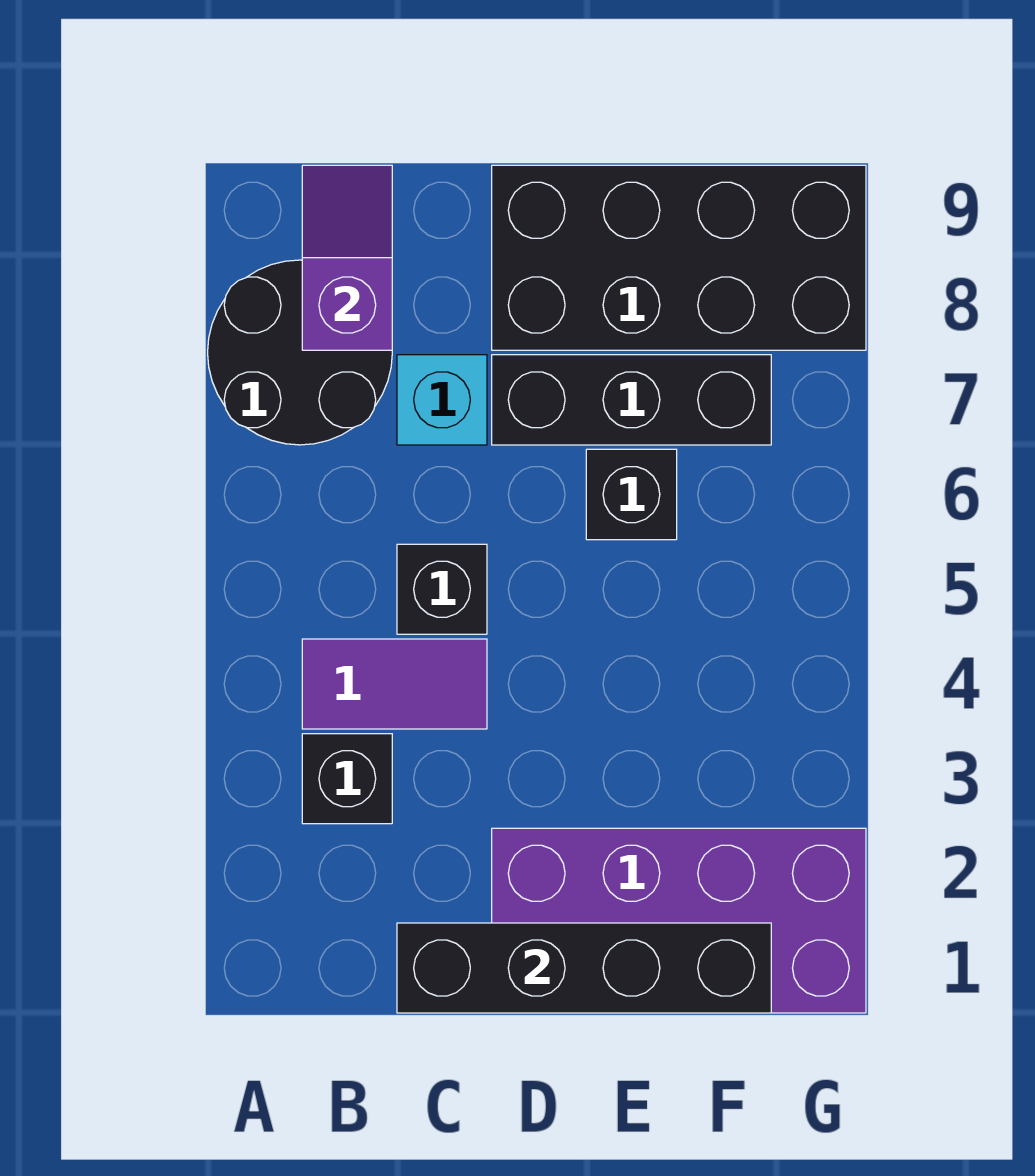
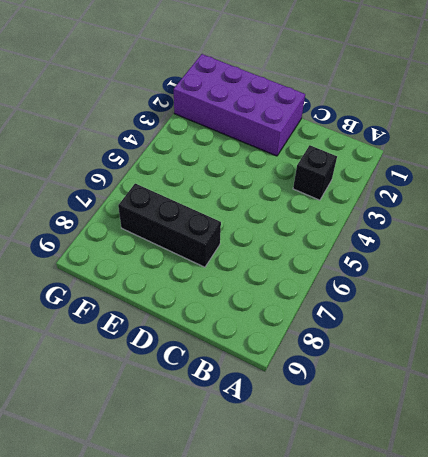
none -> black 2x2 round brick [208,260,392,445]
none -> purple 1x2 tile [302,639,487,729]

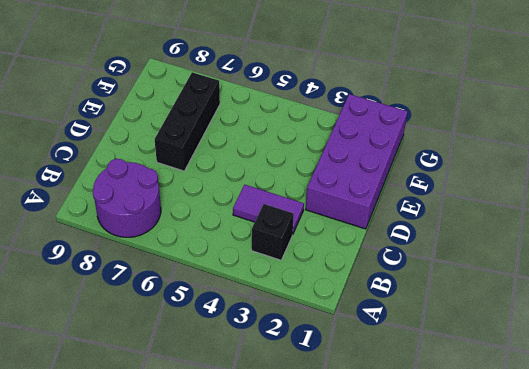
purple 2x2 round brick [93,159,161,237] -> black 2x2 round brick [208,260,392,445]
purple 1x2 tile [233,185,304,233] -> purple 1x2 tile turned to [302,639,487,729]
none -> black 1x1 brick [397,544,487,634]
none -> cyan 1x1 brick [397,355,487,445]

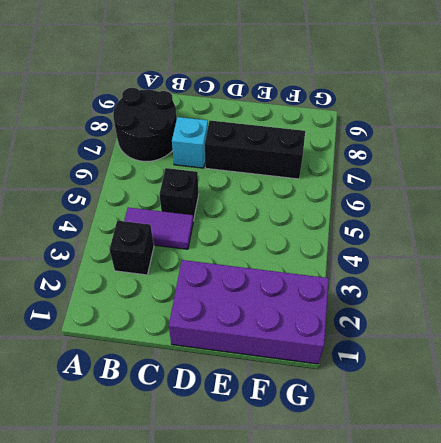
none -> black 2x4 brick [492,165,866,350]
none -> black 1x1 brick [586,449,677,540]

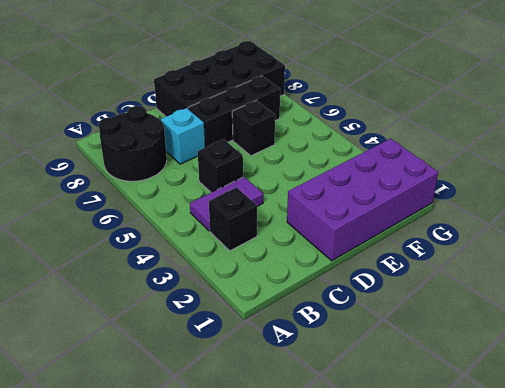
none -> purple 1x2 slope [302,165,392,350]
none -> black 1x4 brick [397,923,771,1013]

